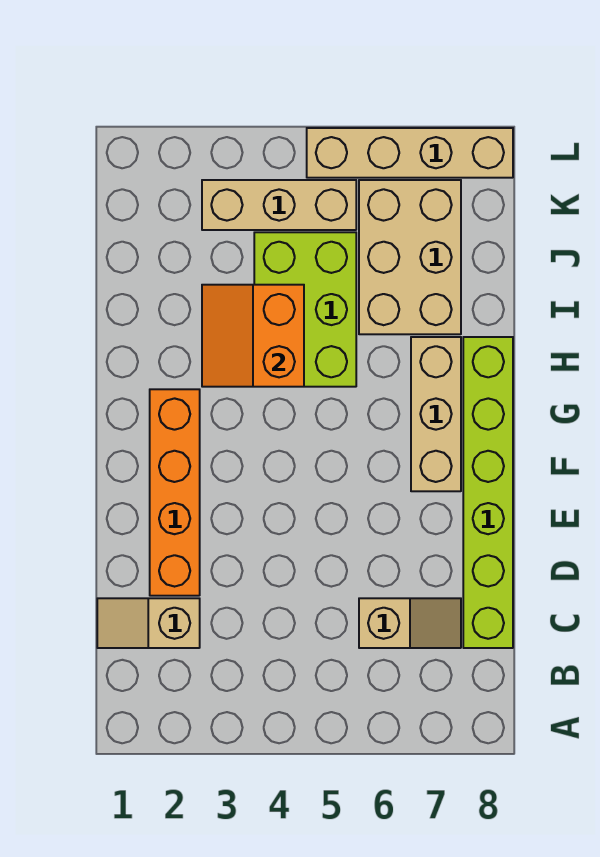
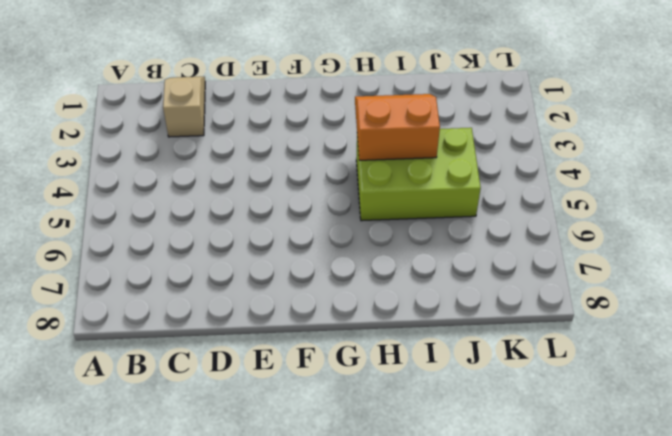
none -> tan 1x2 slope [359,598,461,648]
none -> lime 1x6 brick [463,337,513,648]

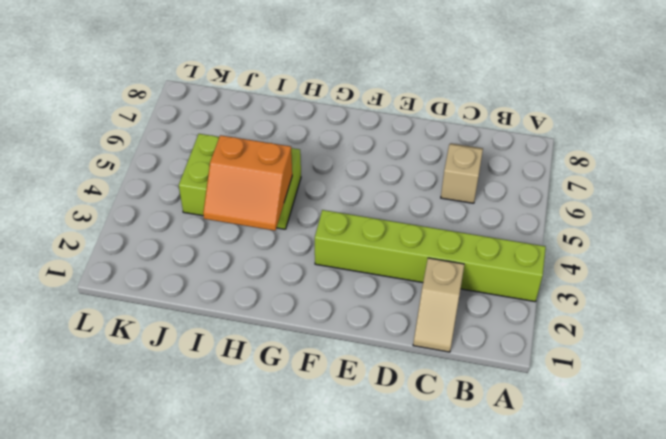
lime 1x6 brick [315,210,546,302] -> lime 1x6 brick moved to [463,337,513,648]
none -> orange 1x4 brick [150,389,200,596]
none -> tan 1x3 brick [411,337,461,491]

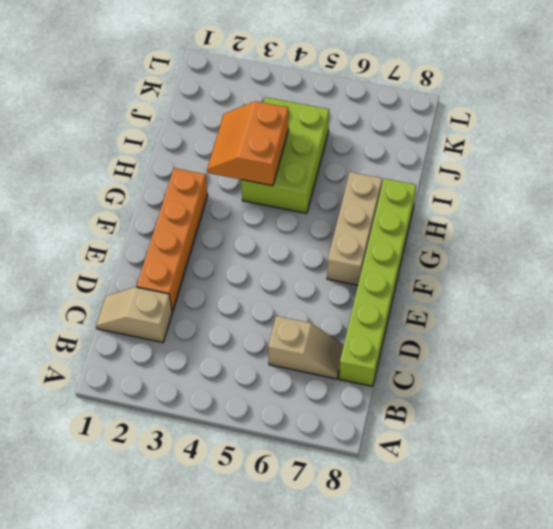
none -> tan 2x3 brick [359,180,461,334]
none -> tan 1x3 brick [202,180,356,230]

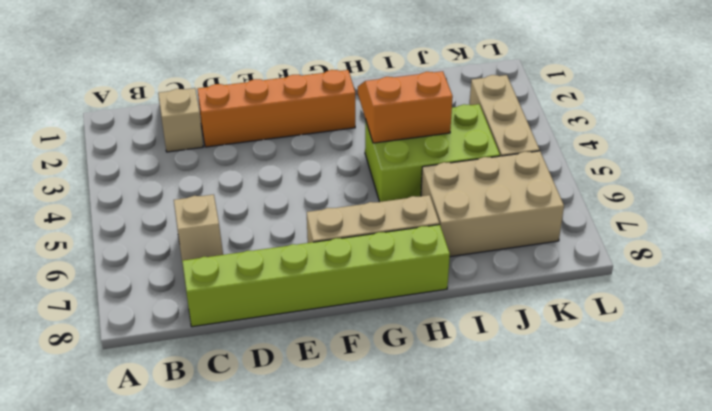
none -> tan 1x4 brick [307,128,513,178]

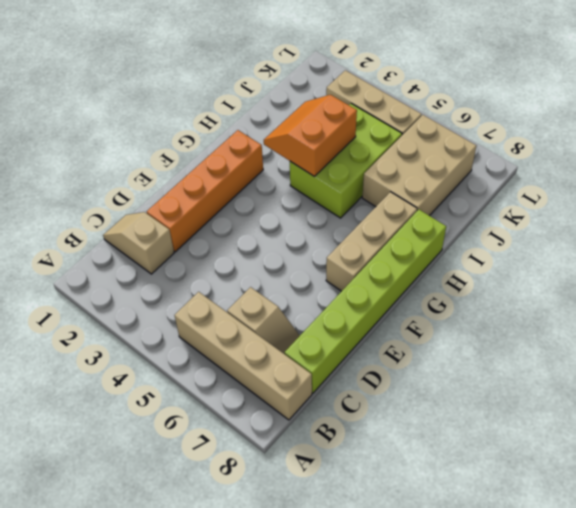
tan 1x4 brick [175,292,312,420] -> tan 1x4 brick moved to [307,128,513,178]

